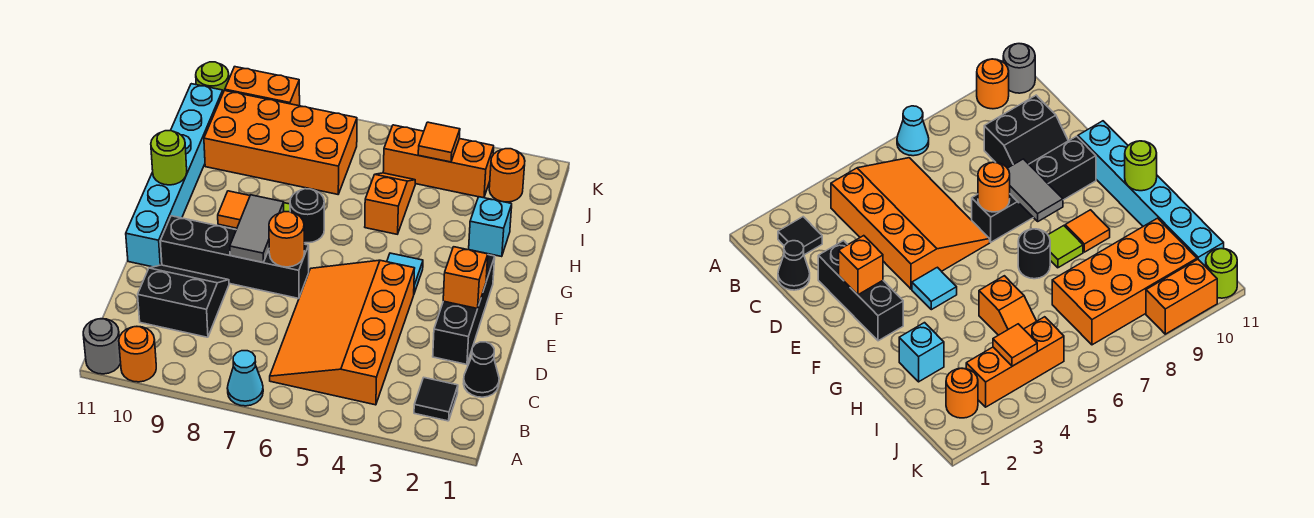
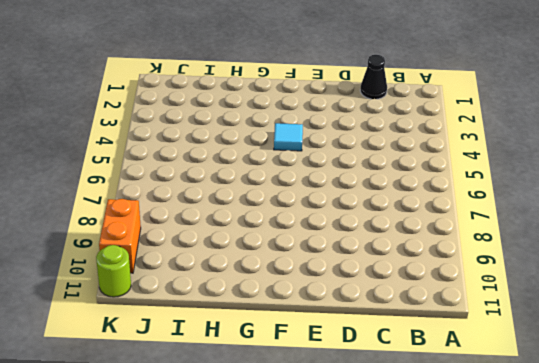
none -> cyan 1x1 cone [227,351,263,406]
none -> orange 1x1 round brick [119,327,156,382]
none -> grey 1x1 round brick [83,319,121,374]

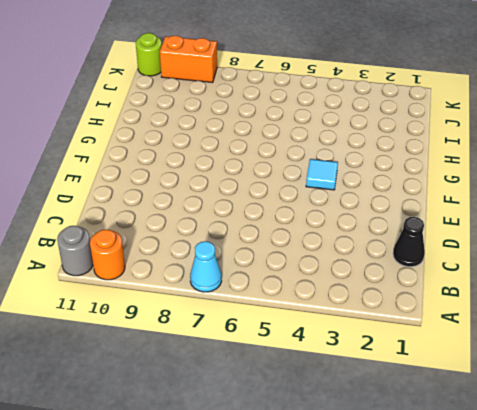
none -> black 1x1 tile [414,378,458,421]
none -> orange 3x4 slope [270,260,415,405]
none -> black 2x2 slope [138,265,229,337]

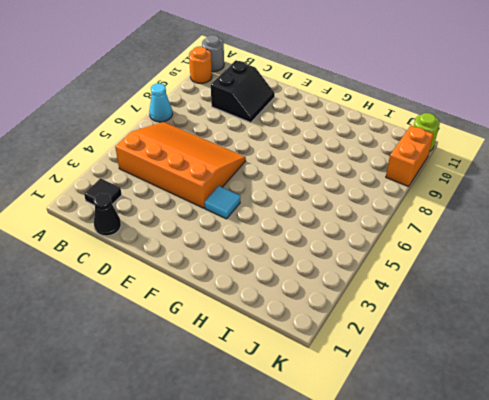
none -> black 1x3 brick [433,255,495,364]
none -> black 1x4 brick [160,216,309,298]
none -> cyan 1x6 brick [126,84,223,267]

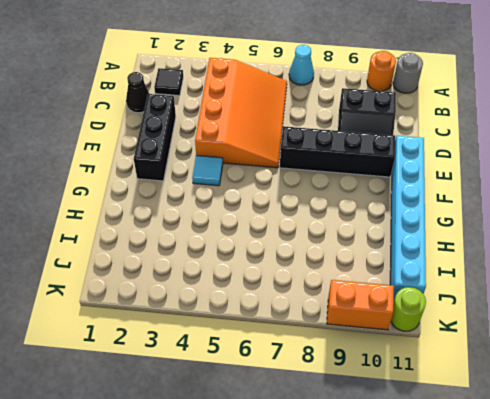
none -> black 1x1 round brick [290,189,324,243]
none -> lime 1x1 tile [1048,226,1083,268]
none -> orange 1x1 tile [218,191,250,228]

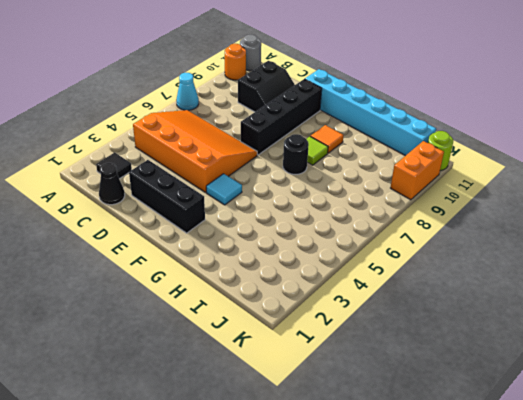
none -> cyan 1x1 brick [469,197,512,257]
none -> orange 1x2 slope [365,173,415,234]
none -> orange 2x4 brick [204,90,357,194]

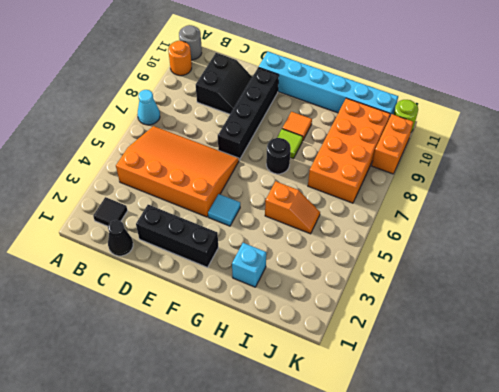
none -> orange 1x1 round brick [489,149,525,202]
none -> orange 1x3 brick [383,125,494,198]
none -> orange 1x1 brick [443,247,488,309]

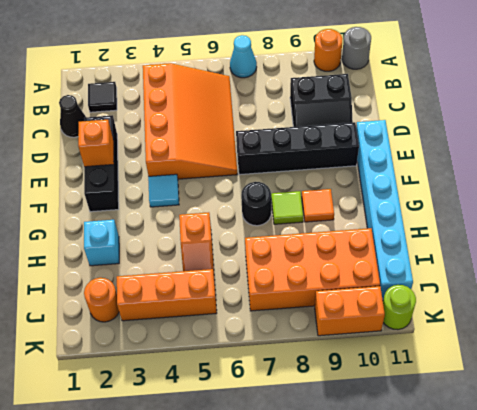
none -> orange 1x1 round brick [269,212,304,267]
none -> grey 1x2 tile [230,195,284,263]
none -> lime 1x1 round brick [151,131,187,185]

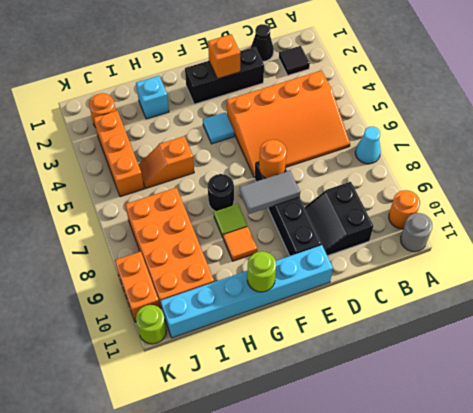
none -> orange 1x1 tile [418,122,460,162]

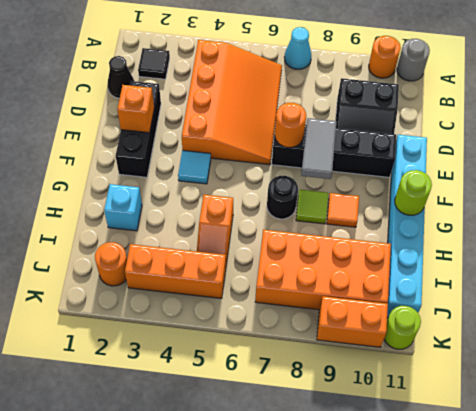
none -> orange 1x1 tile [418,122,460,162]

